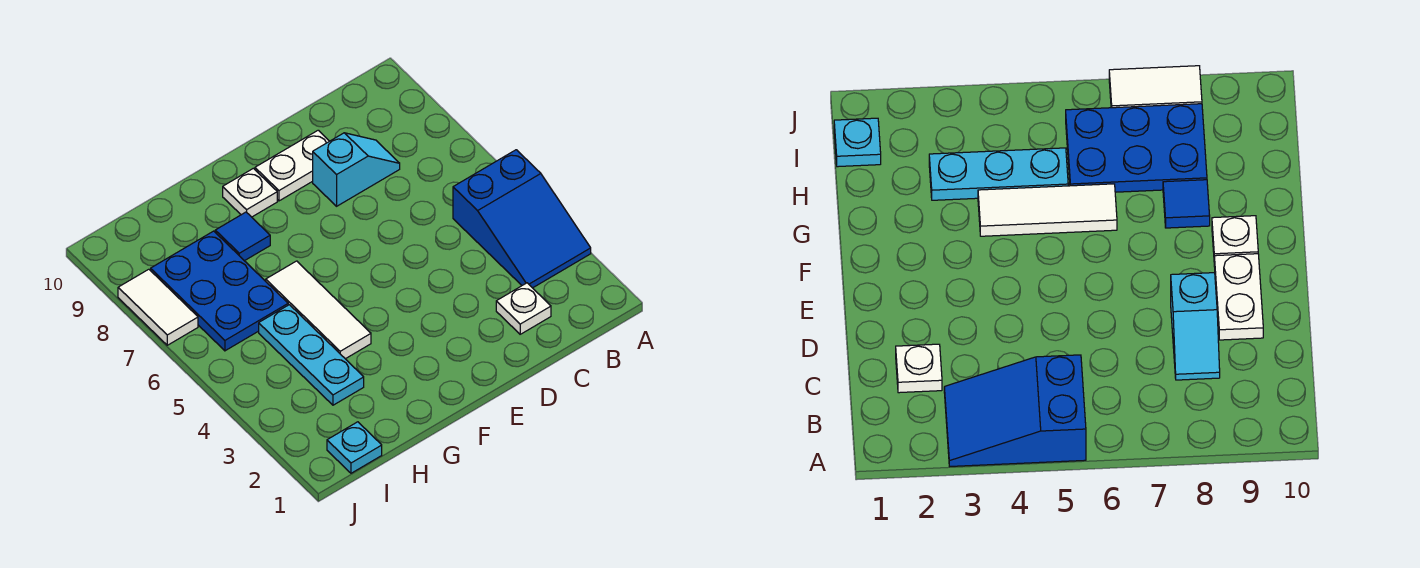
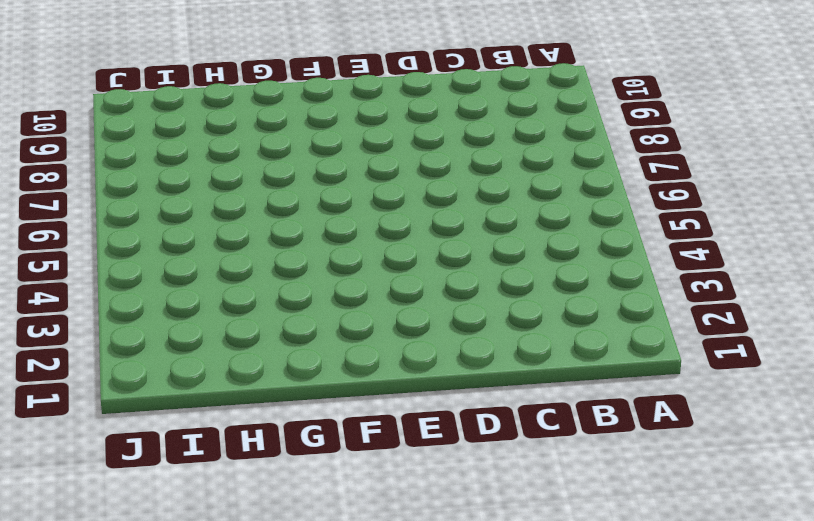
none -> blue 2x3 slope [453,150,591,288]
none -> white 1x1 plate [496,283,551,334]

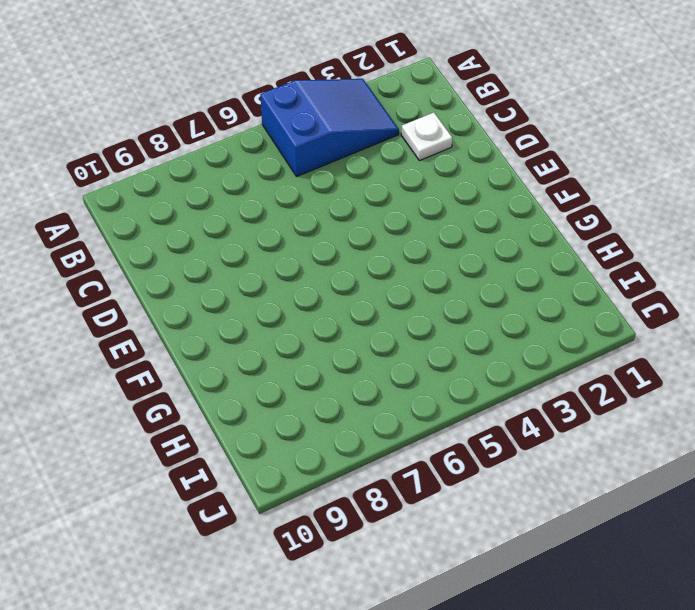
none -> cyan 1x2 slope [313,133,400,206]
none -> white 1x2 plate [255,130,329,201]

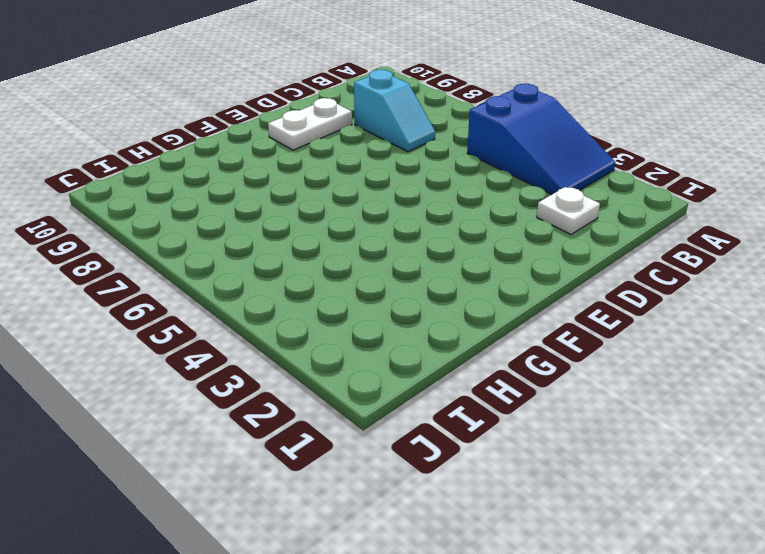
cyan 1x2 slope [354,70,435,152] -> cyan 1x2 slope turned to [313,133,400,206]
none -> white 1x1 plate [223,168,277,217]
none -> white 1x3 tile [266,261,371,359]

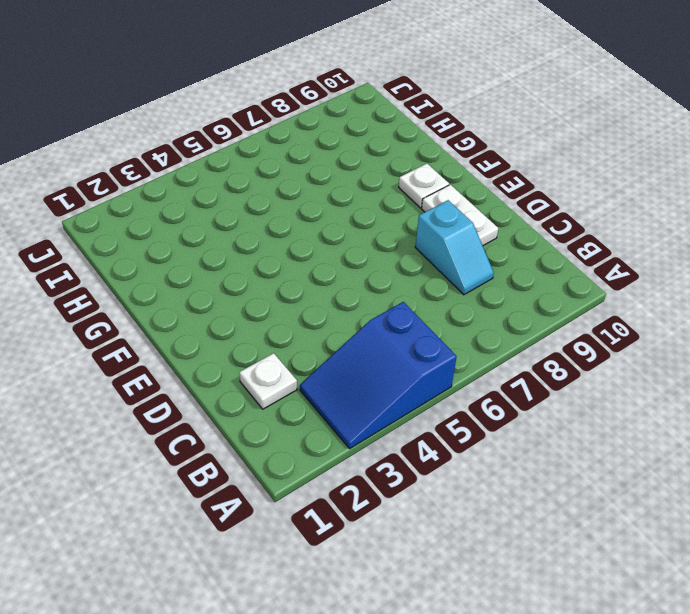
none -> white 1x3 tile [266,261,371,359]
none -> blue 1x1 tile [215,212,270,261]

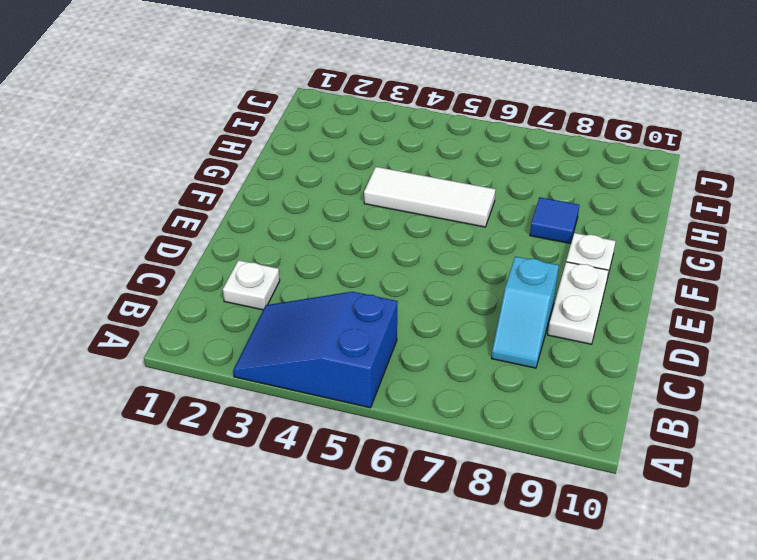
none -> cyan 1x3 plate [259,305,364,405]
none -> blue 2x3 plate [151,231,288,351]

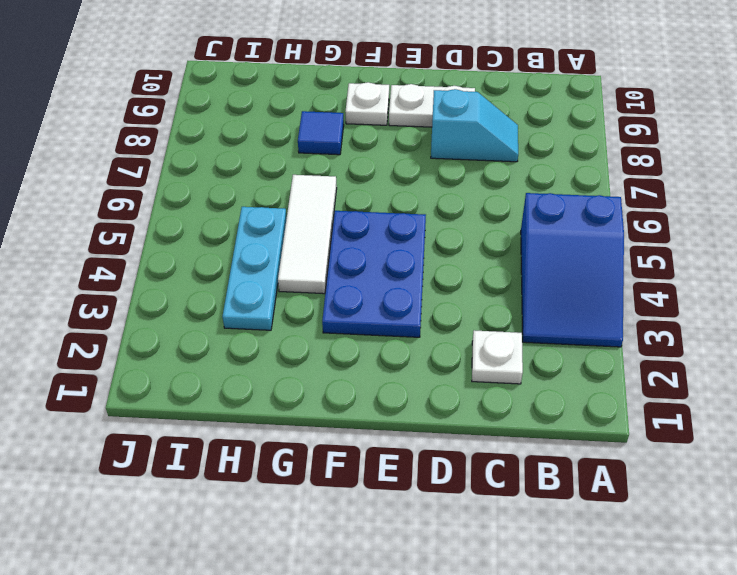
blue 2x3 plate [322,211,426,337] -> blue 2x3 plate moved to [151,231,288,351]
none -> cyan 1x1 plate [327,422,382,473]
none -> white 1x2 tile [118,269,198,345]

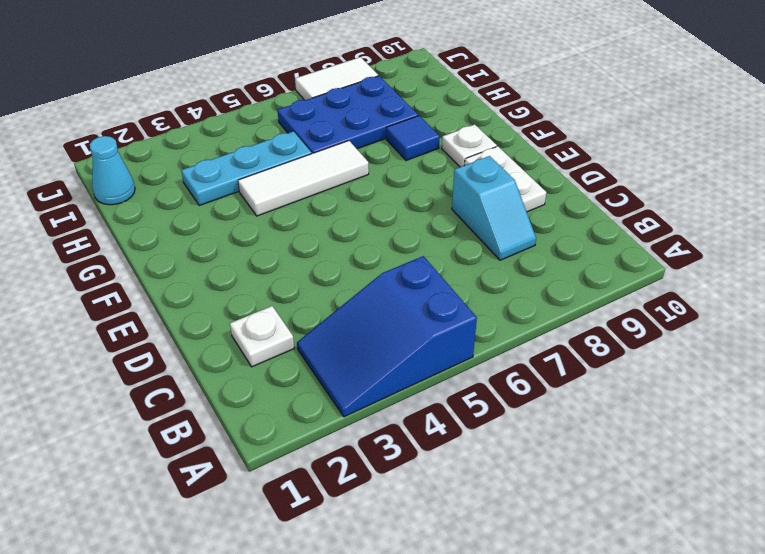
cyan 1x1 cone [90,136,135,205] -> cyan 1x1 plate [327,422,382,473]

